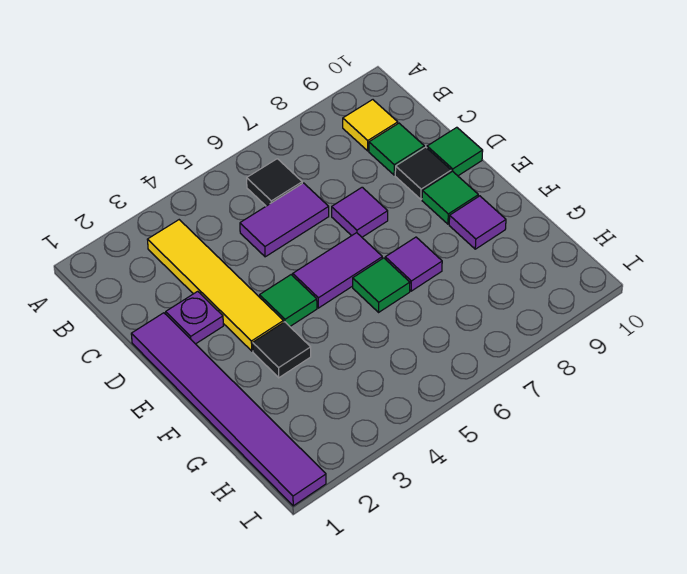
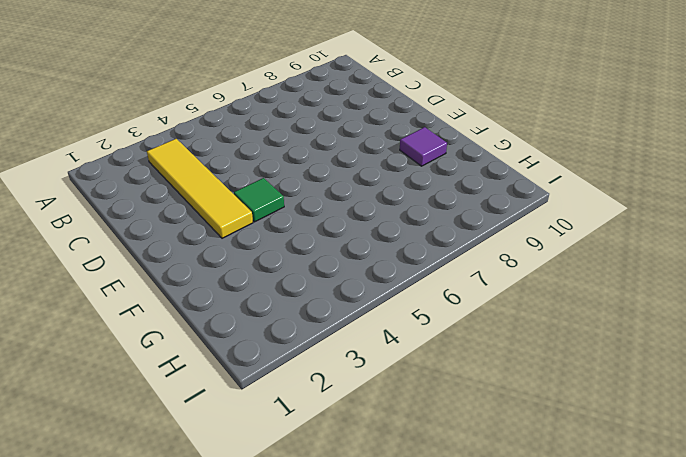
none -> black 1x1 tile [247,159,302,206]
none -> yellow 1x1 tile [343,100,398,151]
none -> purple 1x2 tile [240,183,329,257]

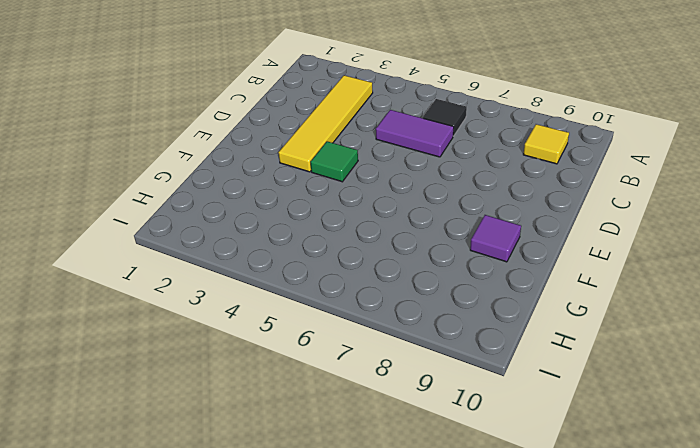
none -> green 1x1 tile [369,123,424,175]
none -> purple 1x6 tile [131,313,326,506]
none -> purple 1x1 plate [166,291,223,344]

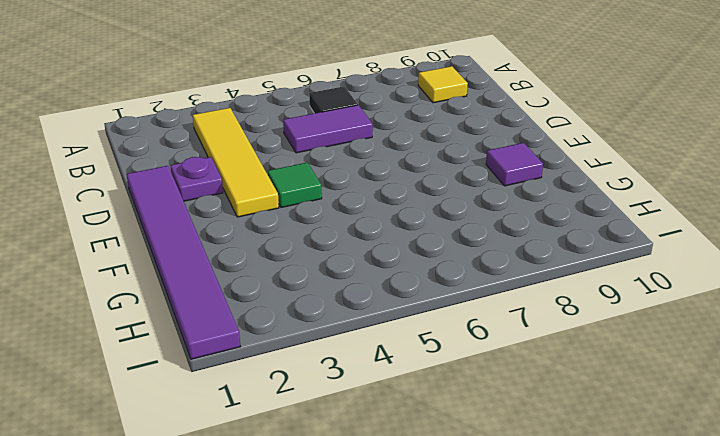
none -> green 1x1 tile [369,123,424,175]
none -> purple 1x1 tile [332,187,388,237]
none -> black 1x1 tile [395,147,451,199]

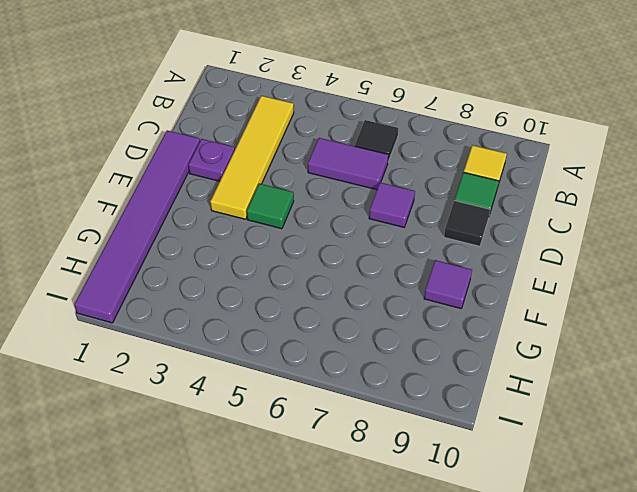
none -> green 1x1 tile [427,127,483,176]
none -> purple 1x2 tile [293,233,382,308]
none -> green 1x1 tile [422,171,478,224]

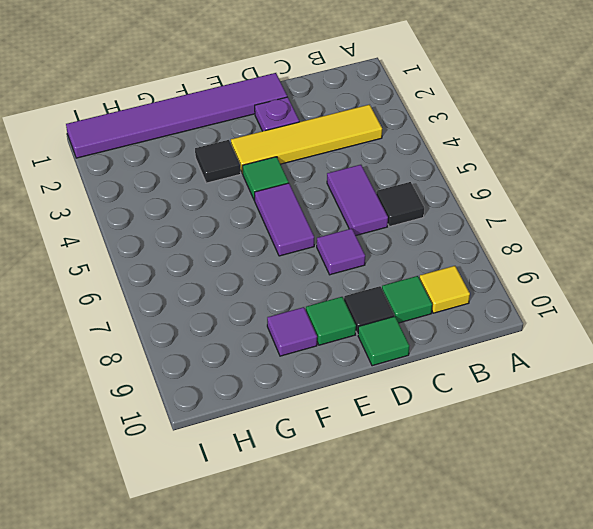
none -> green 1x1 tile [353,258,410,312]
none -> purple 1x1 tile [385,237,442,291]

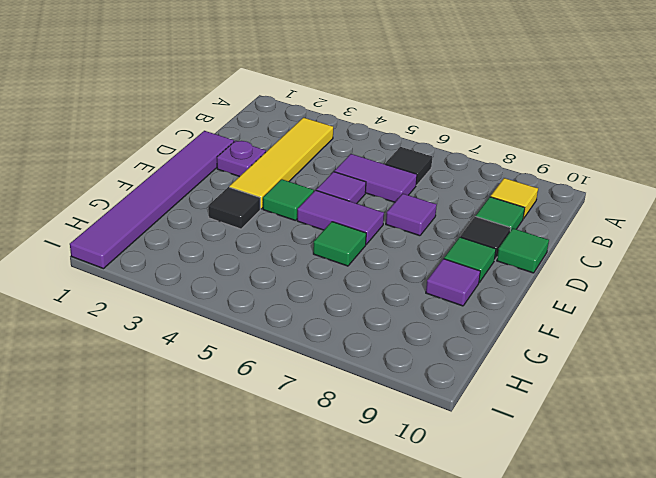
purple 1x1 tile [316,172,366,203] -> purple 1x1 tile moved to [385,237,442,291]

